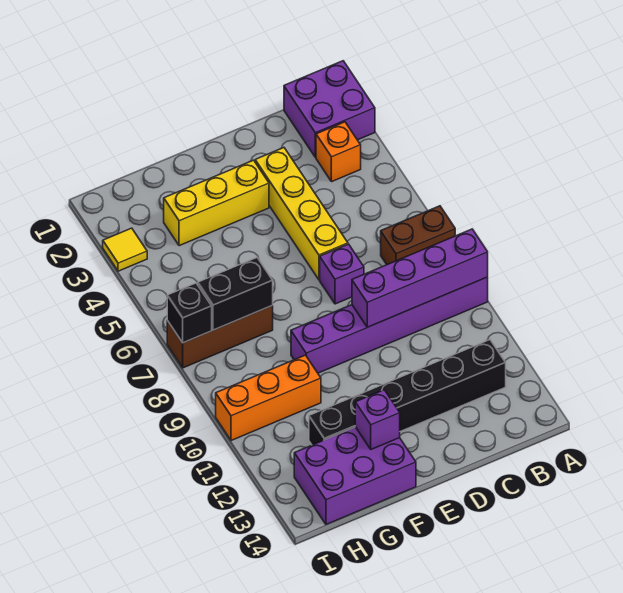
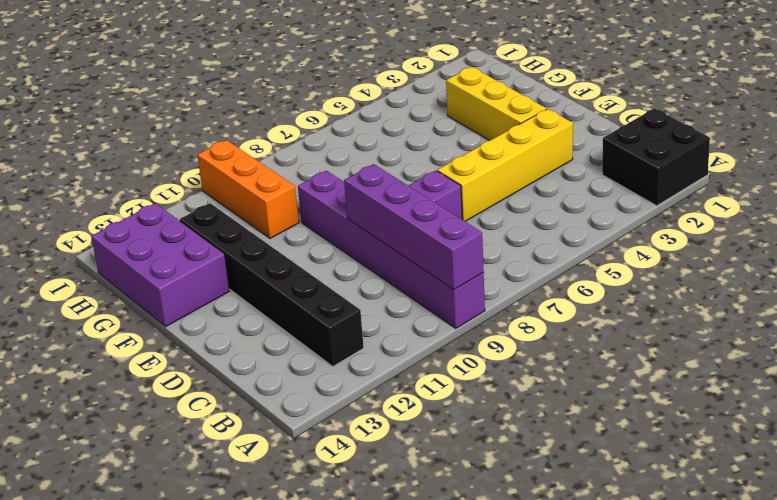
black 2x2 brick [602,108,710,206] -> purple 2x2 brick [284,61,375,157]
none -> brown 1x2 brick [381,206,455,265]
none -> orange 1x1 brick [316,122,361,182]
none -> brown 1x3 brick [167,306,273,368]

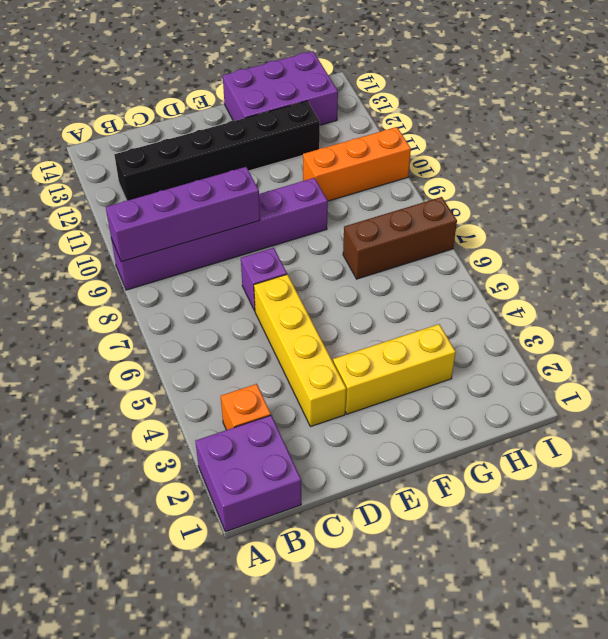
none -> brown 1x2 brick [381,206,455,265]
none -> yellow 1x1 tile [103,228,147,271]
none -> purple 1x1 brick [355,390,400,449]

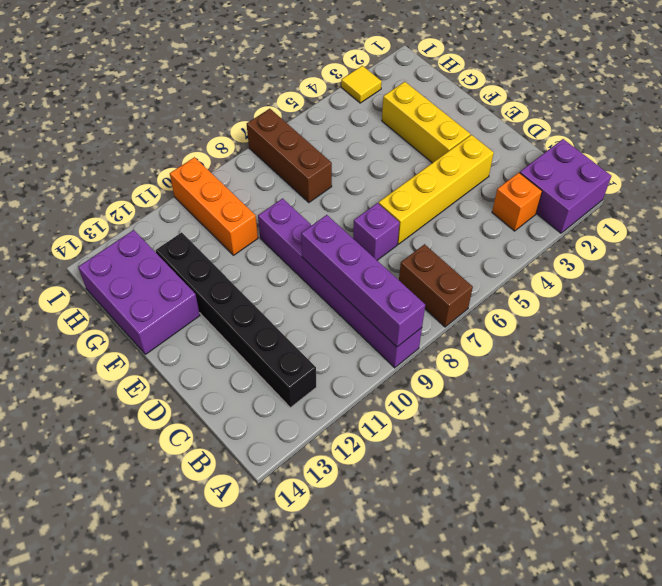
none -> purple 1x1 brick [355,390,400,449]
none -> black 1x2 brick [198,258,273,330]
none -> black 1x1 brick [167,283,212,343]

